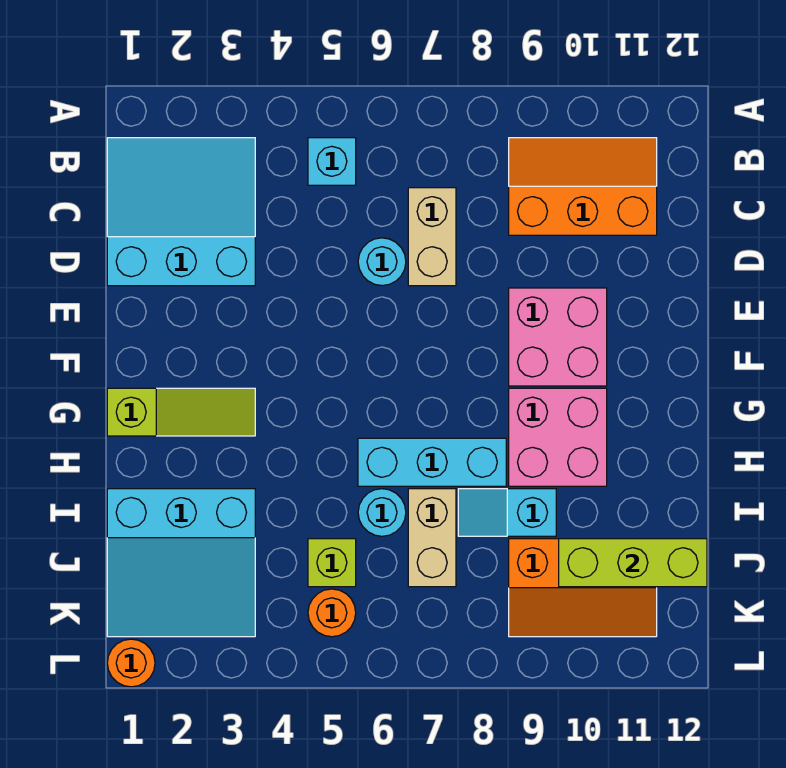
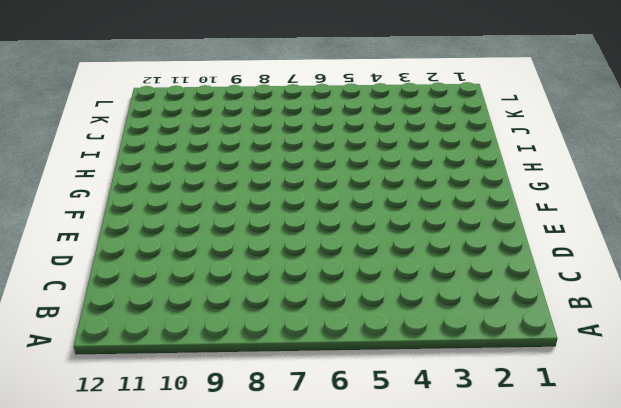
none -> cyan 3x3 slope [107,138,255,286]
none -> cyan 1x1 brick [308,138,356,185]
none -> orange 2x3 slope [509,138,657,235]

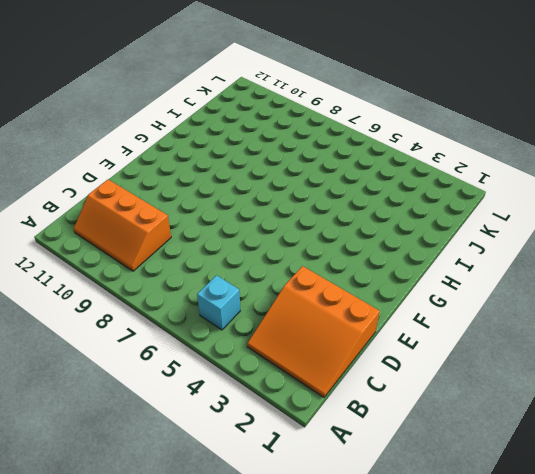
orange 3x3 slope [247,266,380,397] -> cyan 3x3 slope [107,138,255,286]
none -> tan 1x2 brick [408,188,456,286]
none -> cyan 1x1 round brick [358,238,406,286]
none -> pink 2x2 brick [509,288,607,386]

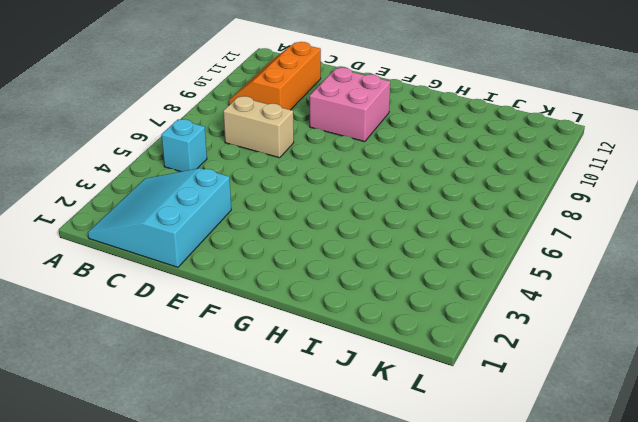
none -> cyan 1x1 round brick [358,238,406,286]
none -> lime 1x3 slope [107,388,255,436]
none -> pink 2x2 brick [509,388,607,486]

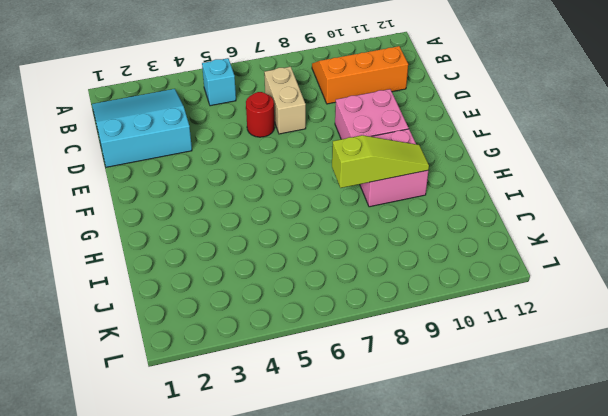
red 1x1 round brick [246,92,275,137] -> cyan 1x1 round brick [358,238,406,286]
lime 1x3 slope [332,135,429,188] -> lime 1x3 slope moved to [107,388,255,436]
none -> cyan 1x3 brick [358,438,506,486]
none -> cyan 3x3 slope [107,489,255,637]
none -> cyan 1x1 round brick [358,489,406,536]

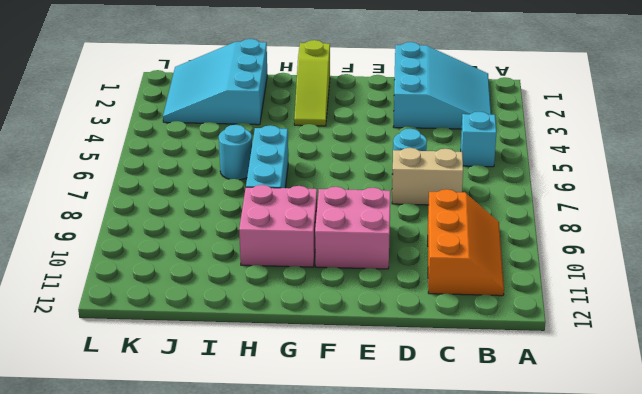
none -> tan 1x2 brick [408,489,456,587]
none -> cyan 1x2 slope [458,489,556,536]
none -> lime 1x1 brick [308,539,356,587]

